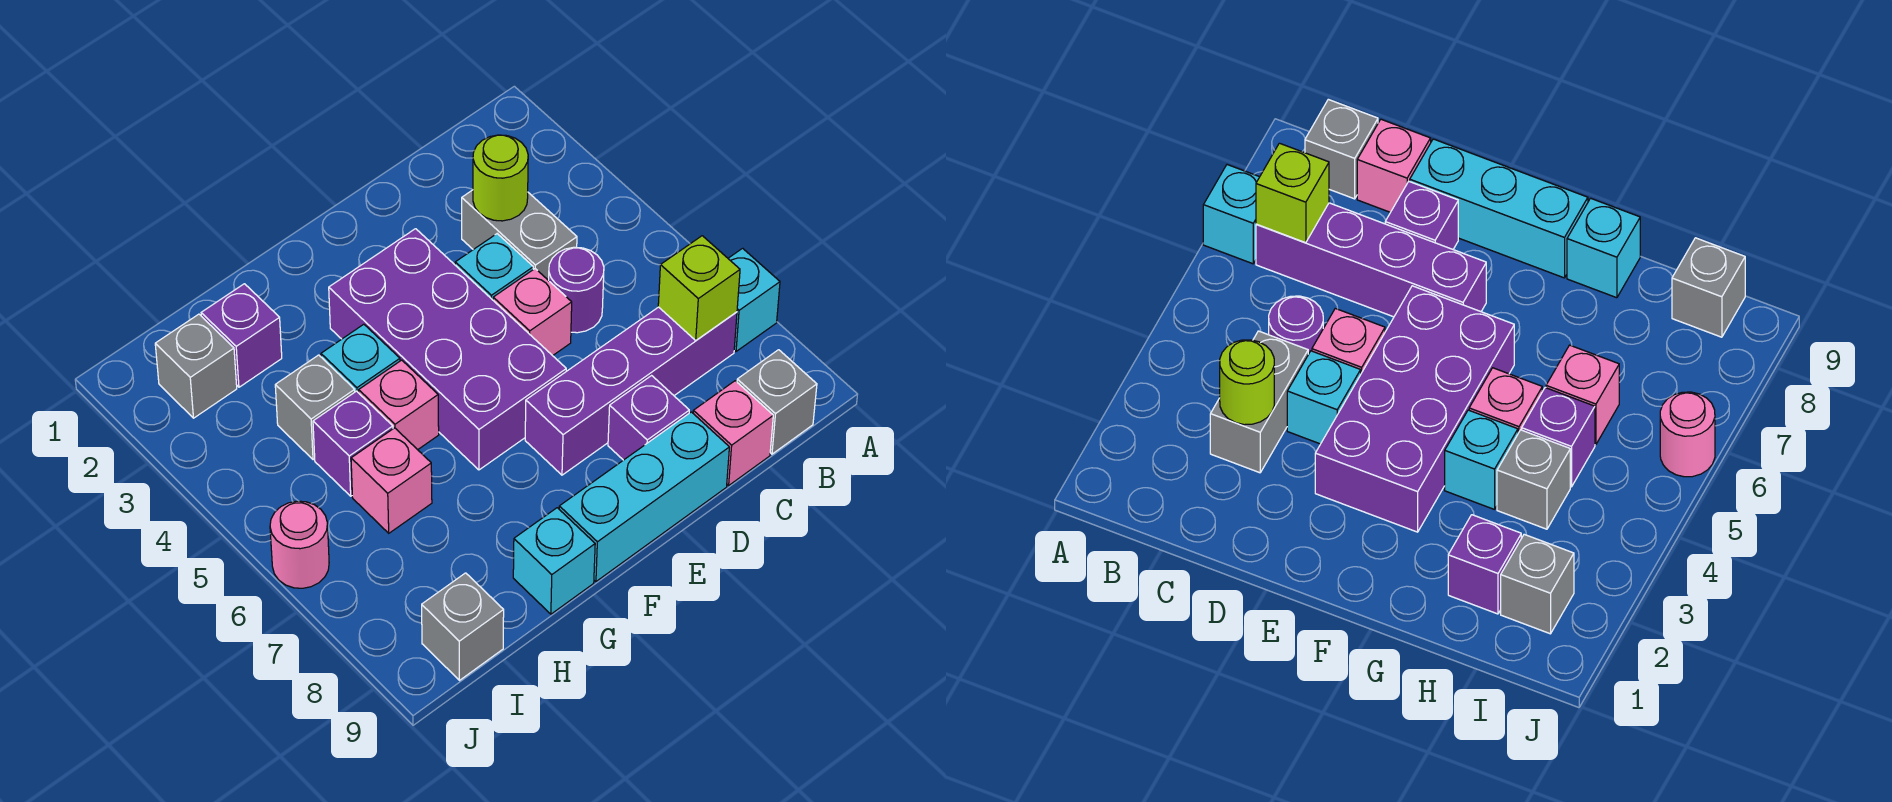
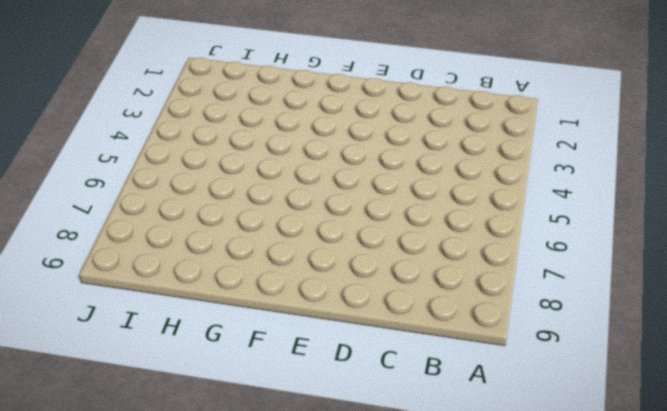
none -> cyan 1x1 brick [728,248,780,351]
none -> purple 1x4 brick [525,307,737,475]
none -> grey 1x1 brick [737,350,817,454]

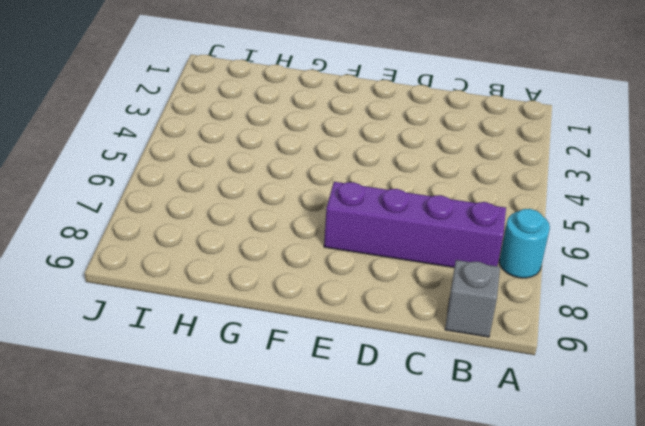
cyan 1x1 round brick [499,209,550,278] -> cyan 1x1 brick [728,248,780,351]
none -> grey 1x2 brick [462,190,577,281]
none -> purple 1x1 round brick [549,247,604,333]
none -> pink 1x1 brick [693,381,773,485]

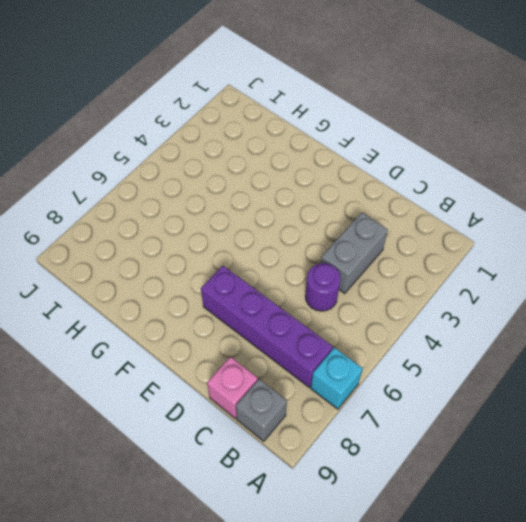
none -> cyan 1x1 brick [455,234,533,300]
none -> pink 1x1 brick [493,269,572,356]
none -> purple 1x1 brick [608,376,689,460]

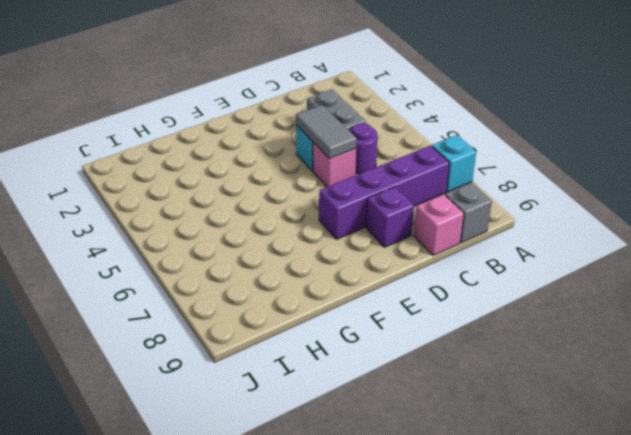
grey 1x2 tile [296,105,357,159] -> none
none -> cyan 1x3 brick [559,412,729,581]
none -> purple 2x4 brick [329,229,566,470]
none -> cyan 1x1 brick [321,324,400,393]

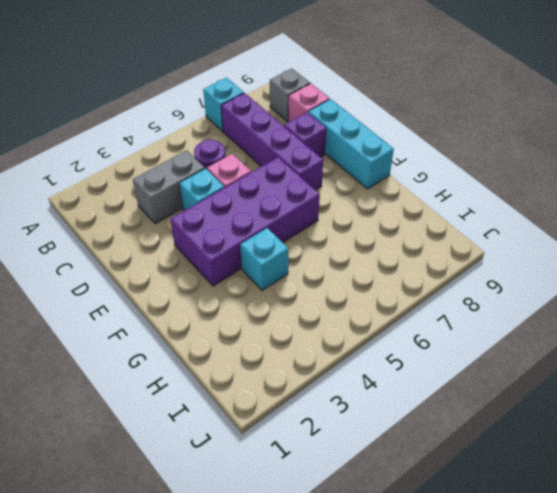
none -> pink 1x1 brick [359,360,439,450]
none -> cyan 1x1 brick [513,508,595,614]
none -> purple 1x1 brick [201,284,282,387]

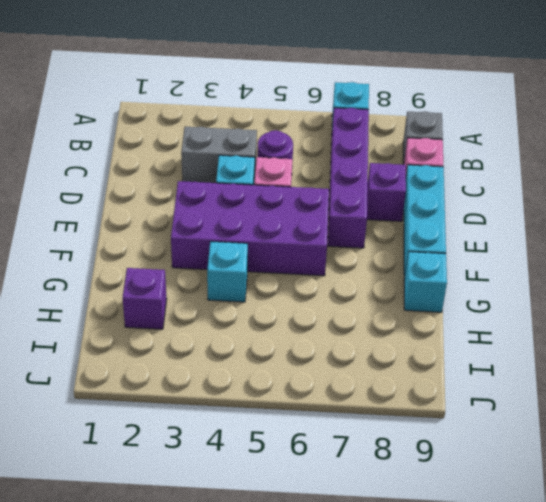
none -> pink 1x1 brick [359,360,439,450]
none -> grey 1x1 brick [275,355,355,460]
none -> purple 1x1 brick [313,391,393,496]

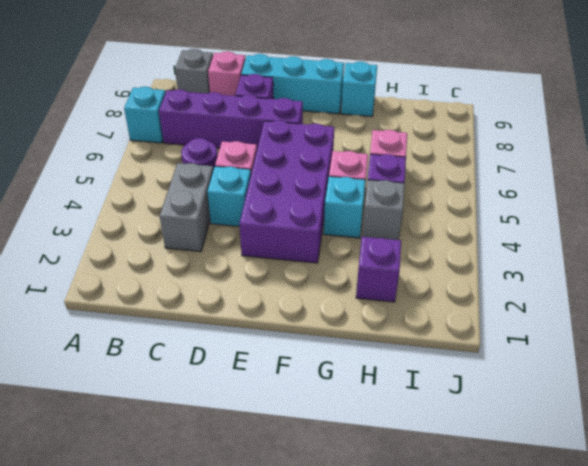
none -> grey 1x1 brick [155,314,237,418]
none -> grey 1x1 brick [422,573,504,680]
none -> pink 1x1 round brick [270,501,329,588]

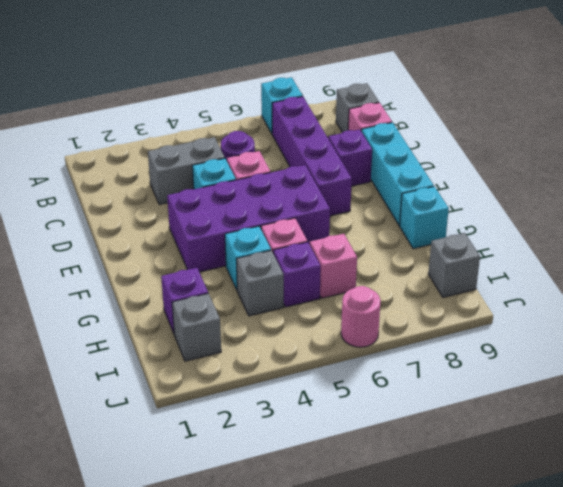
none -> lime 1x1 brick [658,236,740,340]
none -> lime 1x1 round brick [473,135,528,221]

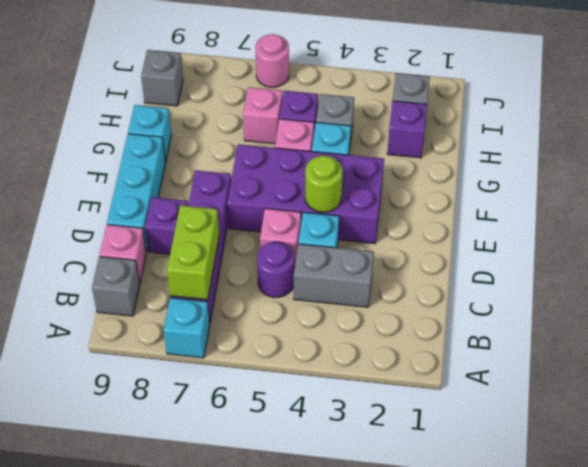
lime 1x2 brick [167,205,219,300] -> lime 1x1 brick [658,236,740,340]
lime 1x1 round brick [305,156,342,212] -> lime 1x1 round brick moved to [473,135,528,221]

